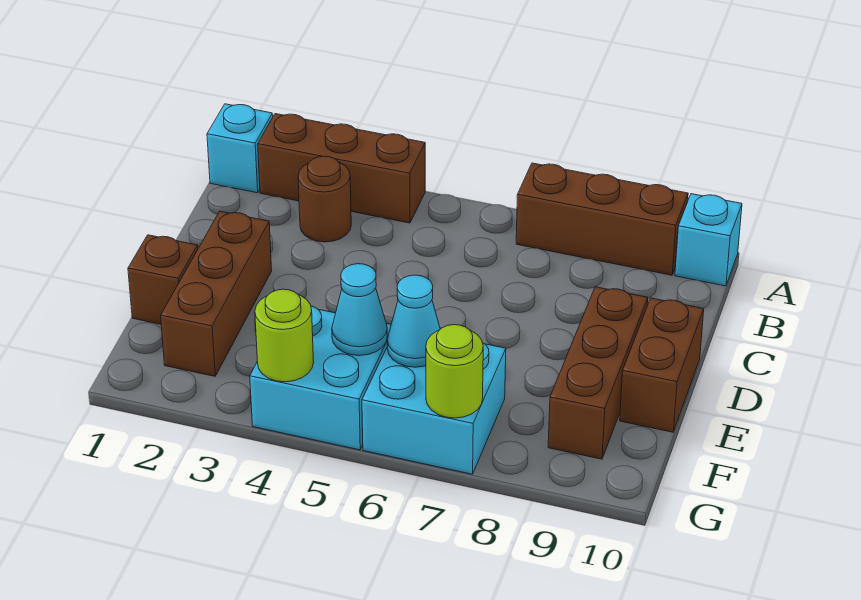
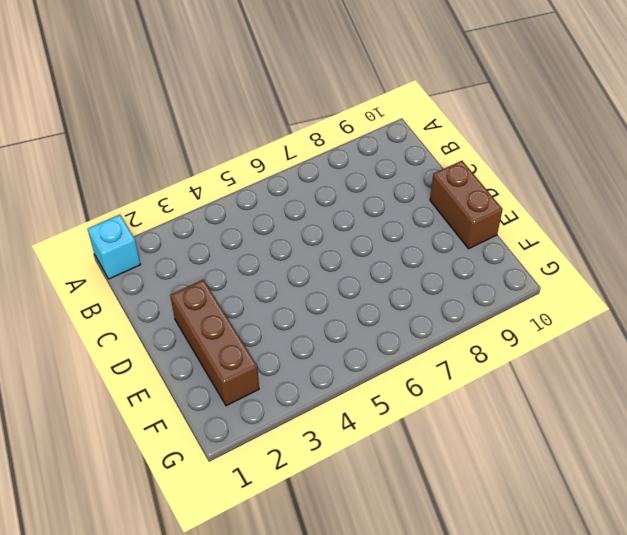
none -> brown 1x3 brick [258,114,425,223]
none -> brown 1x3 brick [516,163,688,275]
none -> cyan 1x1 brick [675,194,742,286]

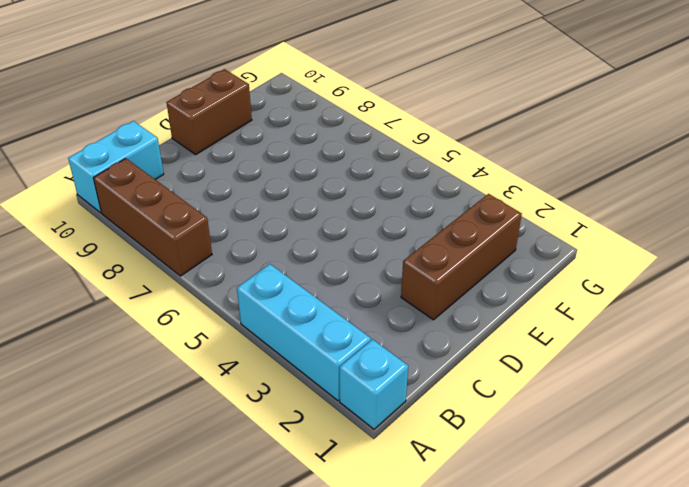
cyan 1x3 brick [237,264,371,401] -> brown 1x3 brick [258,114,425,223]
cyan 1x2 brick [68,121,164,213] -> cyan 1x1 brick [675,194,742,286]
none -> brown 1x1 round brick [298,156,351,242]
none -> brown 1x3 brick [548,287,648,459]
none -> brown 1x1 brick [128,235,198,324]

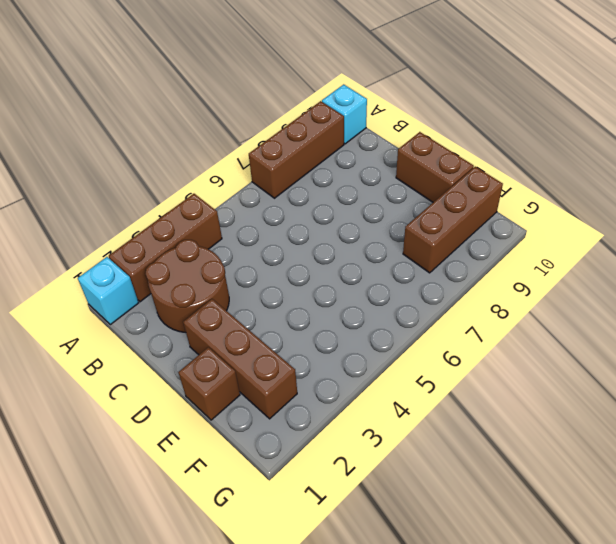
brown 2x2 round brick [145,240,229,332] -> brown 1x1 round brick [298,156,351,242]
brown 1x3 brick [403,167,503,273] -> brown 1x3 brick turned to [548,287,648,459]
none -> cyan 2x2 brick [250,306,391,450]
none -> cyan 2x2 brick [362,343,506,474]
none -> cyan 1x1 cone [332,264,387,356]

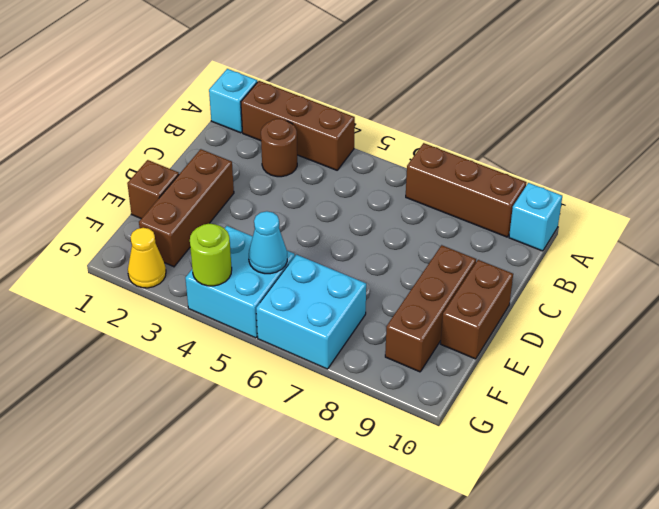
yellow 1x1 cone [128,228,166,288] -> none
none -> cyan 1x1 cone [387,275,440,367]
none -> lime 1x1 round brick [426,325,483,418]

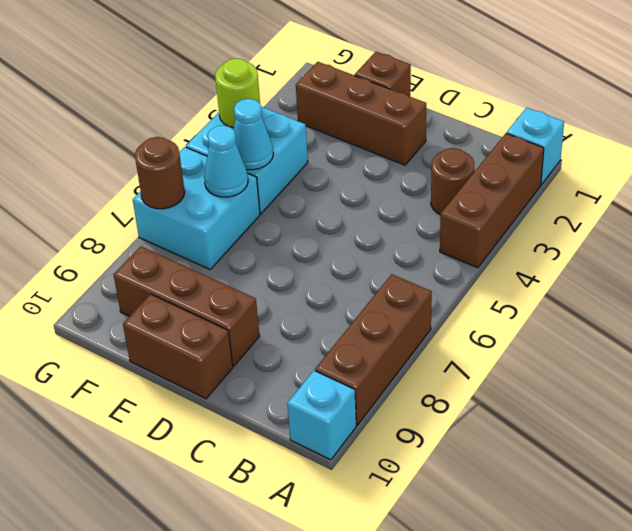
brown 1x1 round brick [135,137,185,209] -> lime 1x1 round brick [426,325,483,418]

